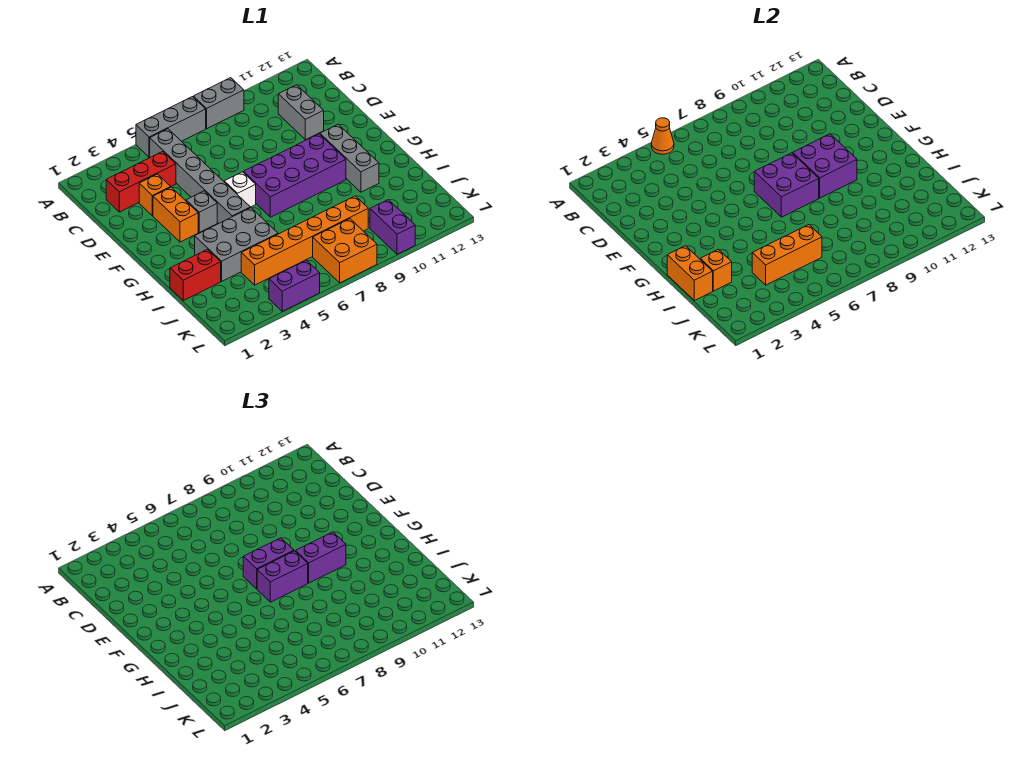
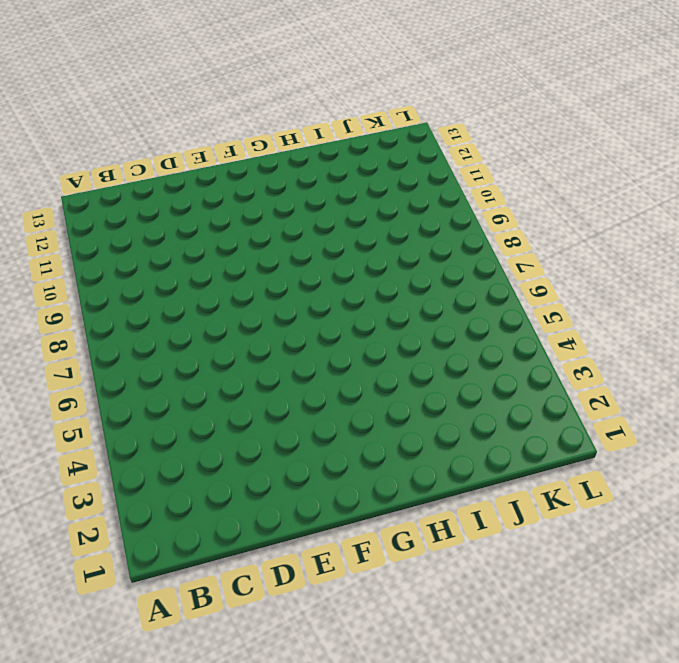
none -> grey 1x3 brick [136,97,206,157]
none -> grey 1x2 brick [193,78,244,129]
none -> grey 1x6 brick [150,129,250,223]

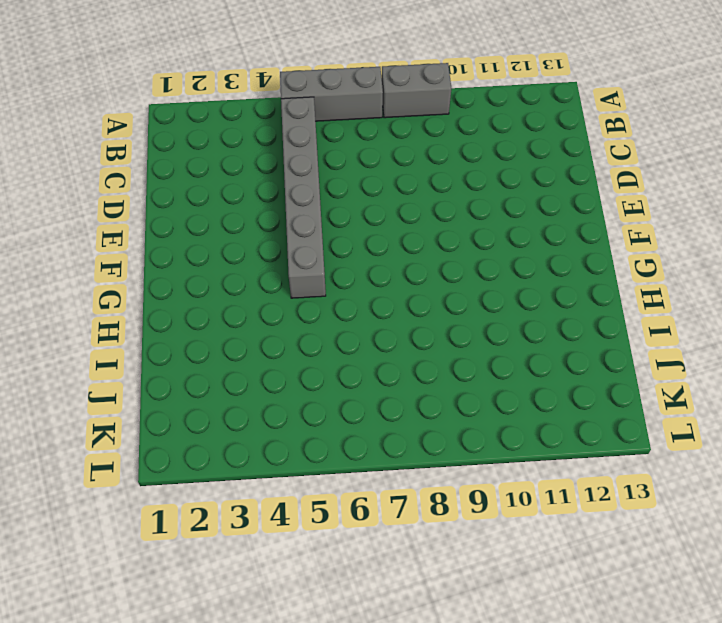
none -> red 1x3 brick [106,151,176,212]
none -> grey 1x2 brick [278,85,324,140]
none -> orange 1x1 brick [139,174,171,216]

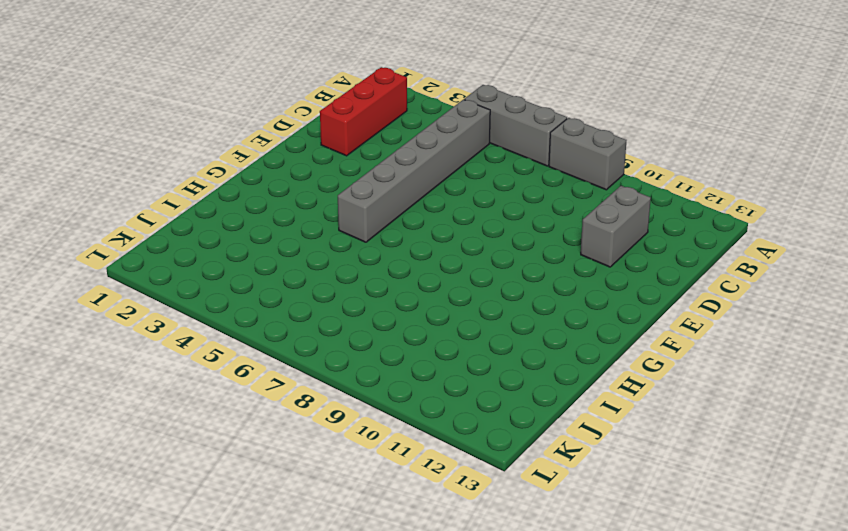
red 1x3 brick [320,67,407,156] -> red 1x3 brick turned to [106,151,176,212]
none -> orange 1x1 brick [139,174,171,216]
none -> orange 1x2 brick [153,187,198,242]
none -> grey 1x1 brick [186,191,217,232]

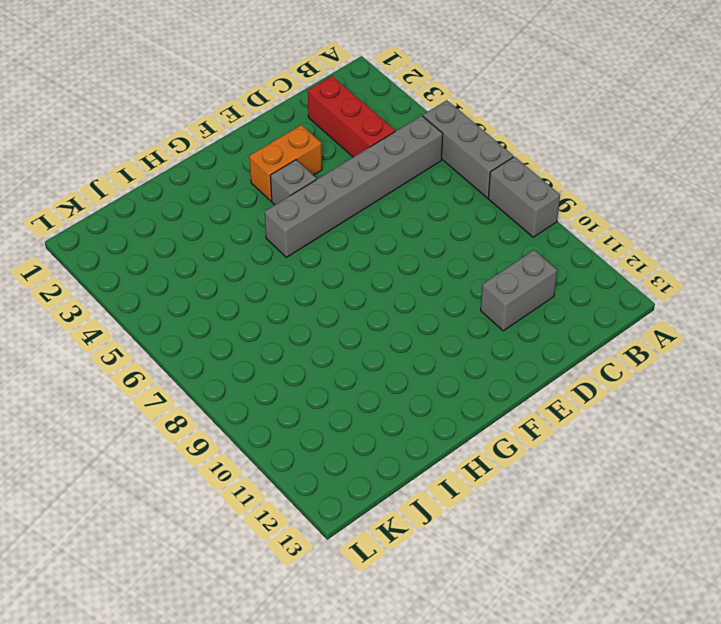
none -> orange 1x1 brick [139,174,171,216]
none -> white 1x1 brick [224,172,256,207]
none -> purple 2x4 brick [243,134,346,217]

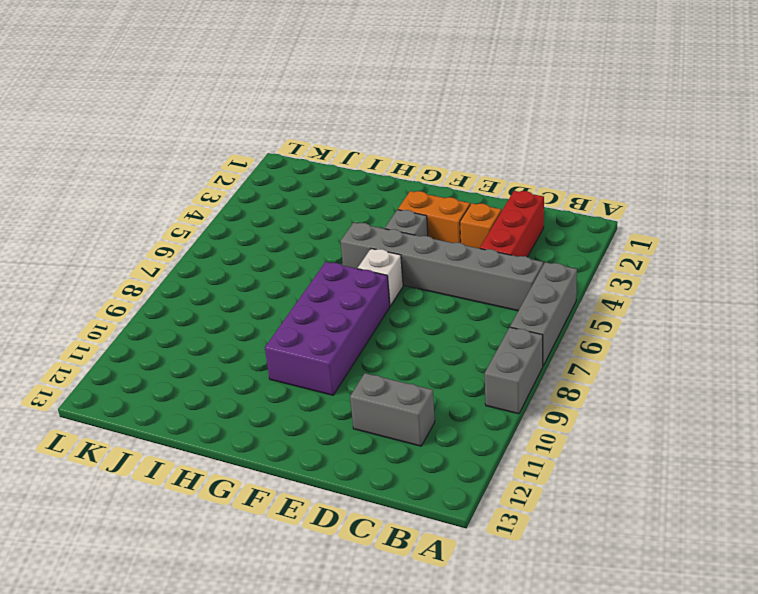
none -> grey 1x3 brick [320,124,379,192]
none -> grey 2x3 brick [195,208,278,281]
none -> red 1x2 brick [170,249,221,301]

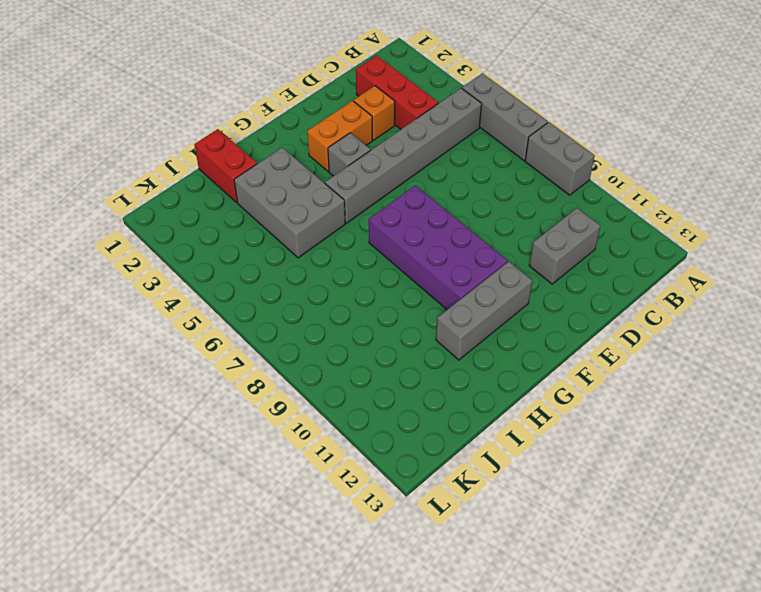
none -> white 1x1 brick [224,172,256,207]
none -> orange 1x6 brick [241,196,368,285]
none -> orange 2x2 brick [313,219,377,283]

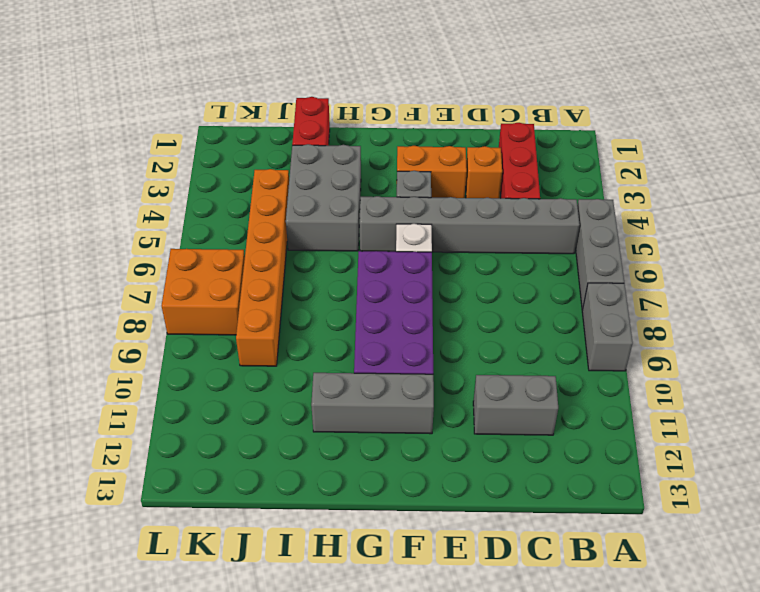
none -> purple 1x2 brick [370,200,415,254]
none -> purple 1x2 brick [269,260,320,311]
none -> orange 1x1 cone [651,118,674,154]

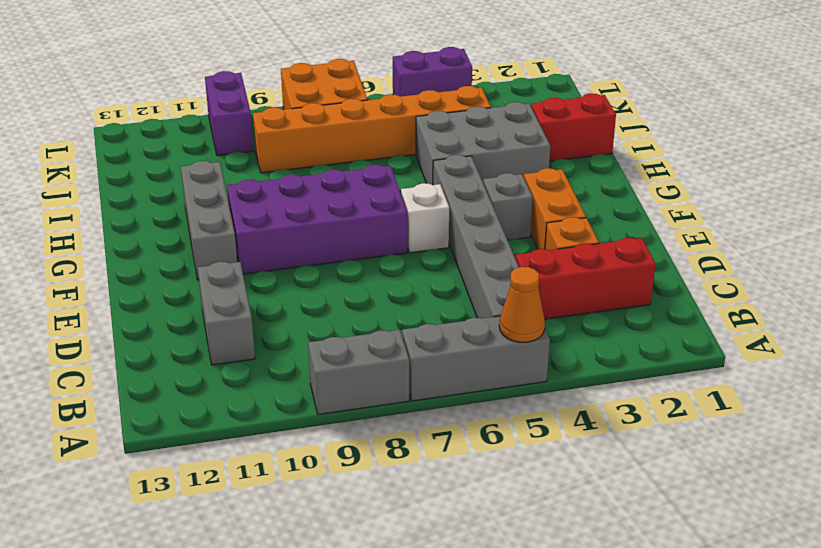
none -> purple 2x2 brick [754,153,819,217]
none -> purple 2x2 brick [793,134,857,198]
none -> orange 1x2 brick [667,246,713,301]

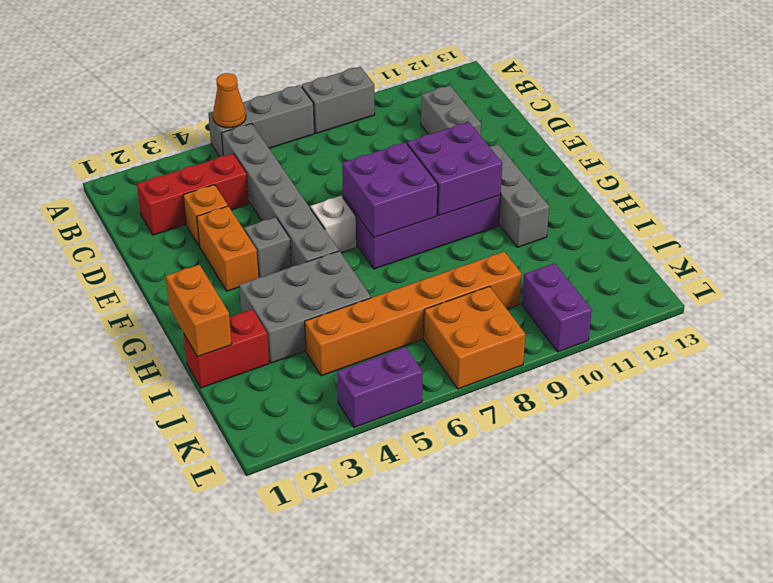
none -> orange 1x1 brick [700,249,732,291]
none -> orange 1x3 brick [752,225,822,285]
none -> purple 1x2 brick [243,538,294,589]

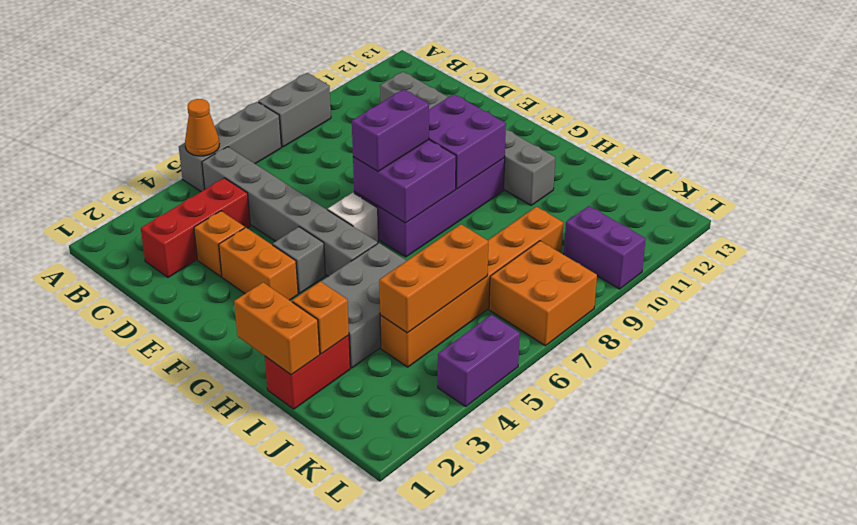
none -> purple 1x2 brick [257,551,308,602]
none -> purple 1x2 brick [295,532,346,583]

